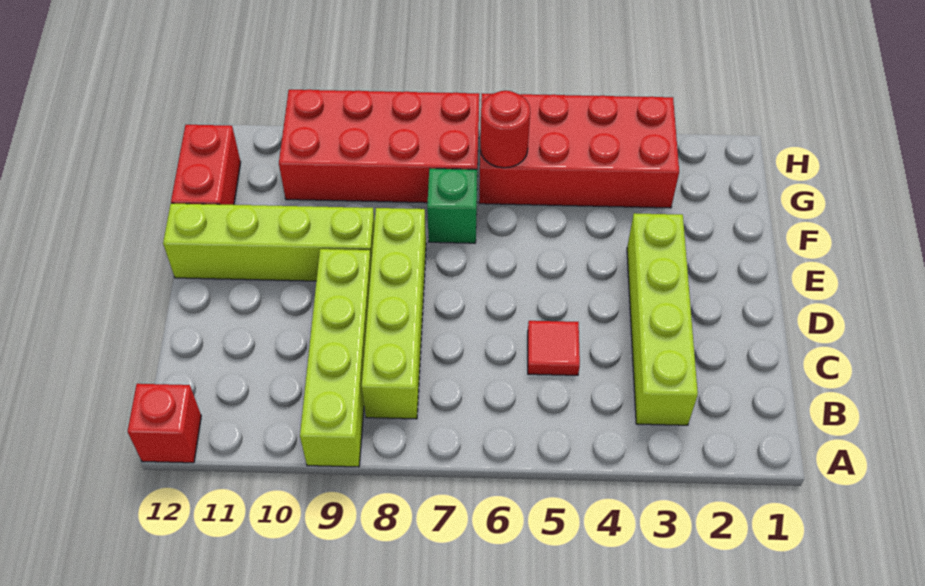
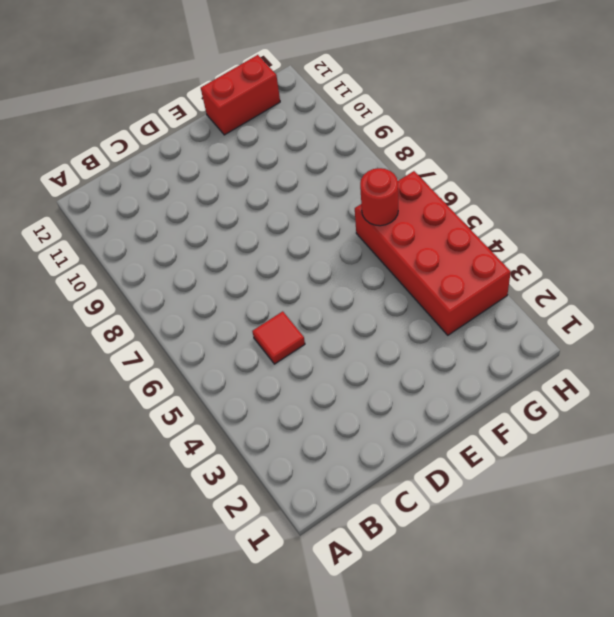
none -> lime 1x4 brick [300,249,371,467]
none -> red 1x1 brick [128,384,201,463]

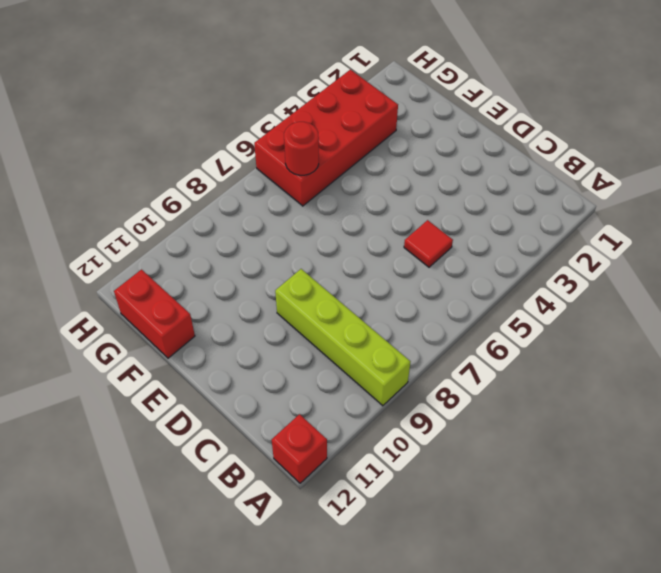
none -> lime 1x4 brick [627,213,698,425]
none -> lime 1x4 brick [362,208,426,419]

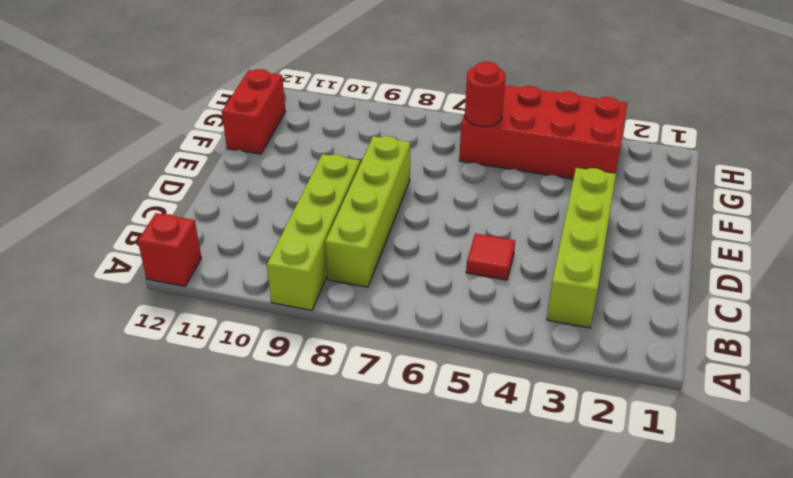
none -> lime 1x4 brick [163,203,375,281]
none -> green 1x1 brick [427,169,477,243]

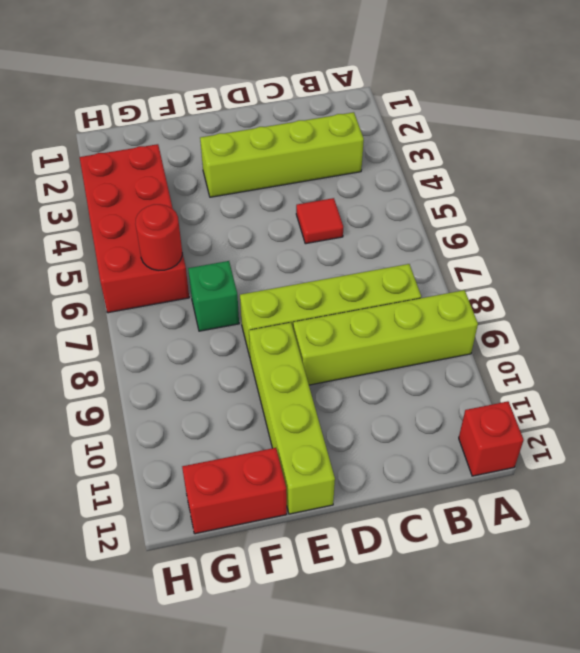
none -> red 2x4 brick [279,89,479,203]

